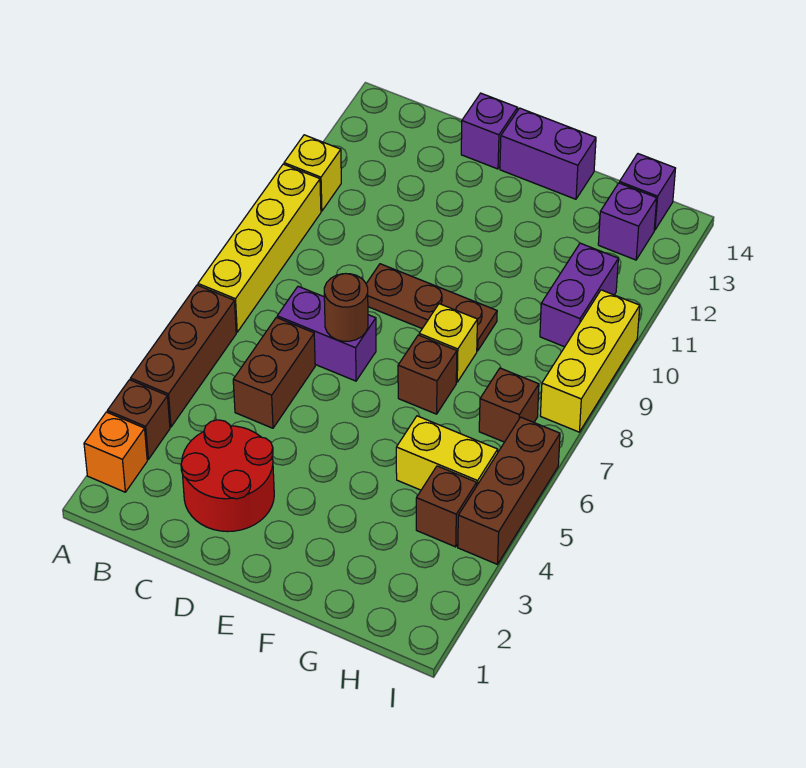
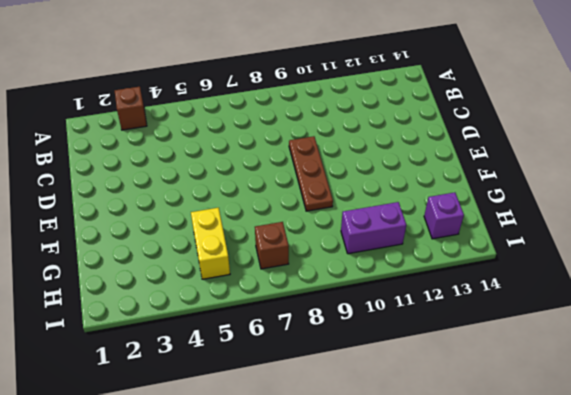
none -> orange 1x1 brick [84,412,147,492]
none -> brown 1x3 brick [130,285,236,427]
none -> yellow 1x4 brick [198,164,321,332]

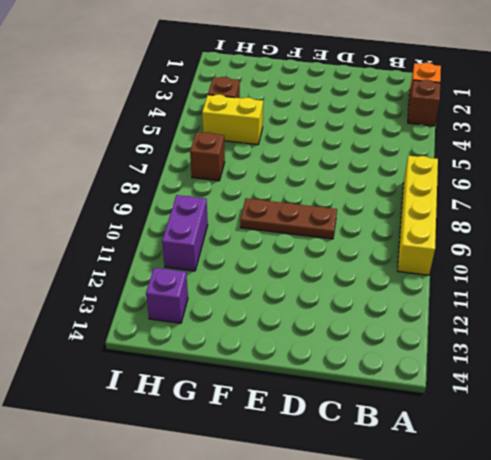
none -> brown 1x3 brick [130,285,236,427]
none -> yellow 1x1 brick [284,135,341,211]
none -> red 2x2 round brick [181,420,274,532]

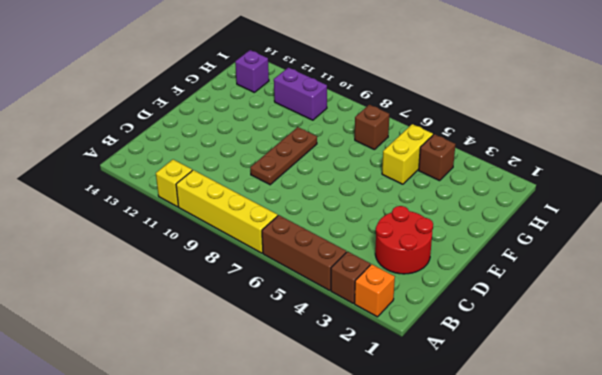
none -> brown 1x2 brick [233,317,315,428]
none -> purple 1x2 brick [277,286,376,381]
none -> purple 1x1 brick [461,93,518,169]

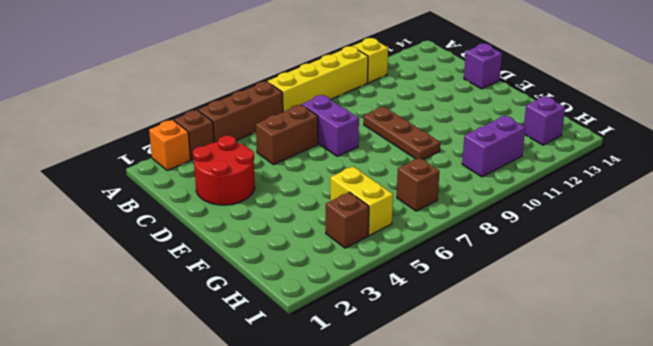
none -> purple 1x2 brick [500,108,596,199]
none -> brown 1x1 brick [398,335,457,414]
none -> yellow 1x1 brick [419,304,477,382]

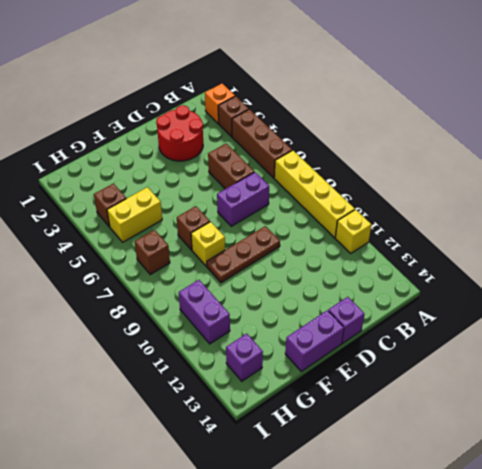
none -> purple 1x1 brick [619,154,676,230]
none -> brown 1x3 brick [458,417,560,564]
none -> yellow 1x3 brick [540,290,640,432]

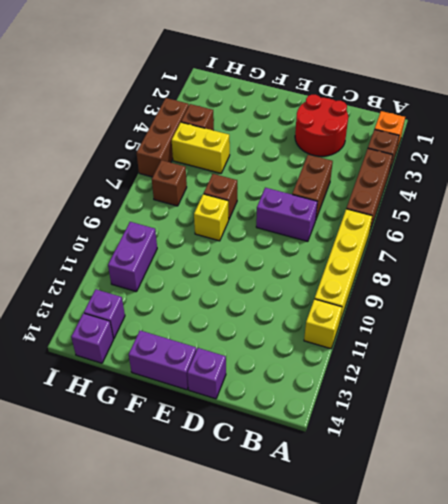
none -> brown 1x3 plate [366,264,497,351]
none -> yellow 1x3 brick [540,290,640,432]
none -> brown 1x1 round brick [324,274,368,341]

